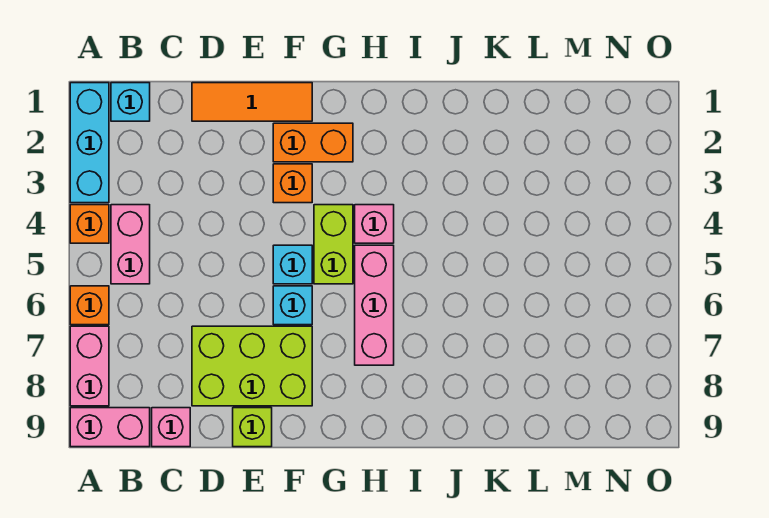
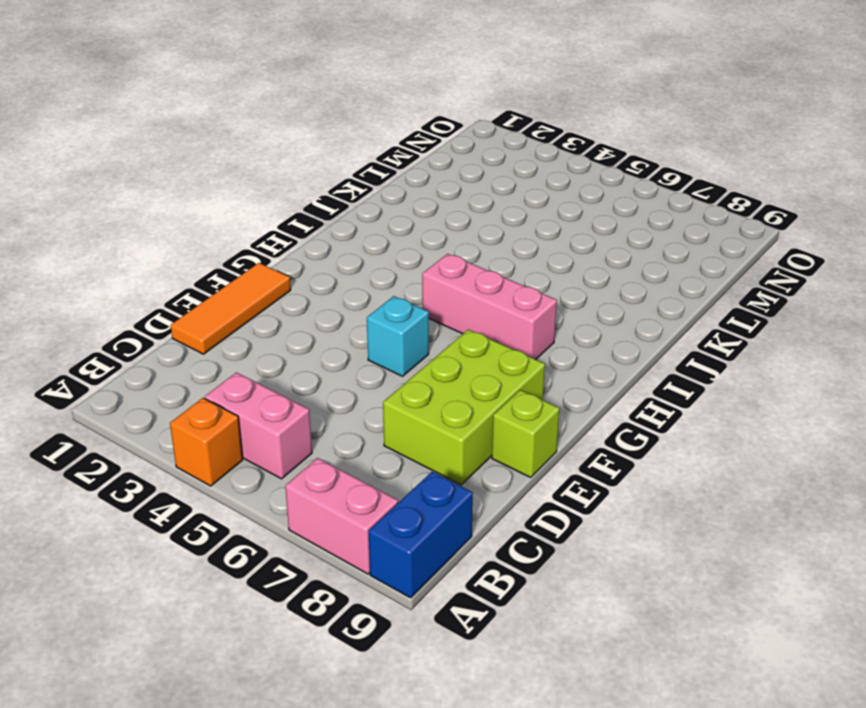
blue 1x2 brick [368,472,473,598] -> pink 1x2 brick [70,408,150,447]
none -> cyan 1x3 brick [70,83,109,203]
none -> orange 1x1 brick [70,286,109,325]
none -> cyan 1x1 brick [111,83,150,121]

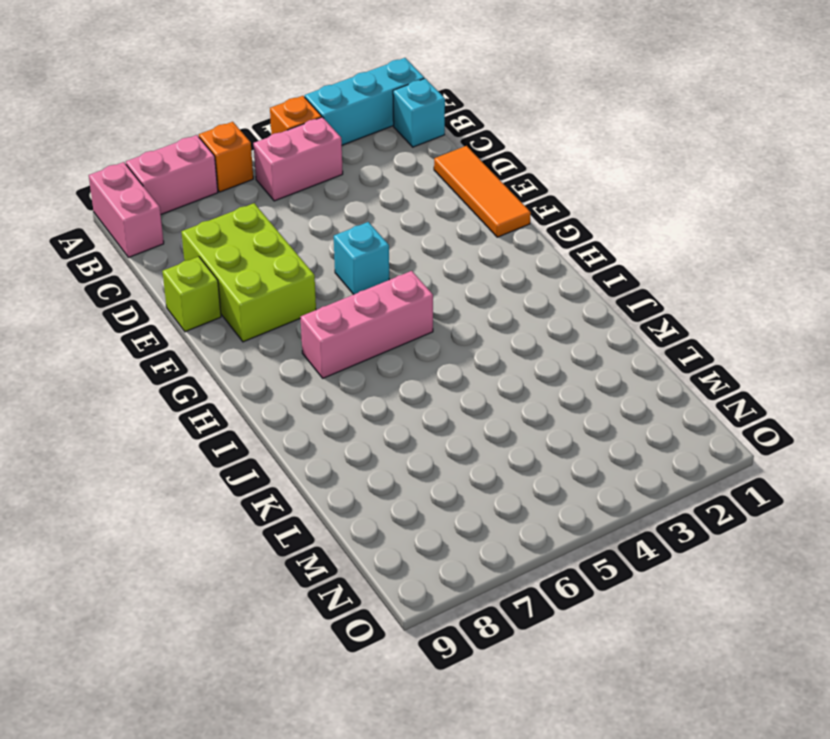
none -> pink 1x1 brick [152,408,190,447]
none -> orange 1x2 brick [273,123,353,162]
none -> orange 1x1 brick [273,164,312,203]

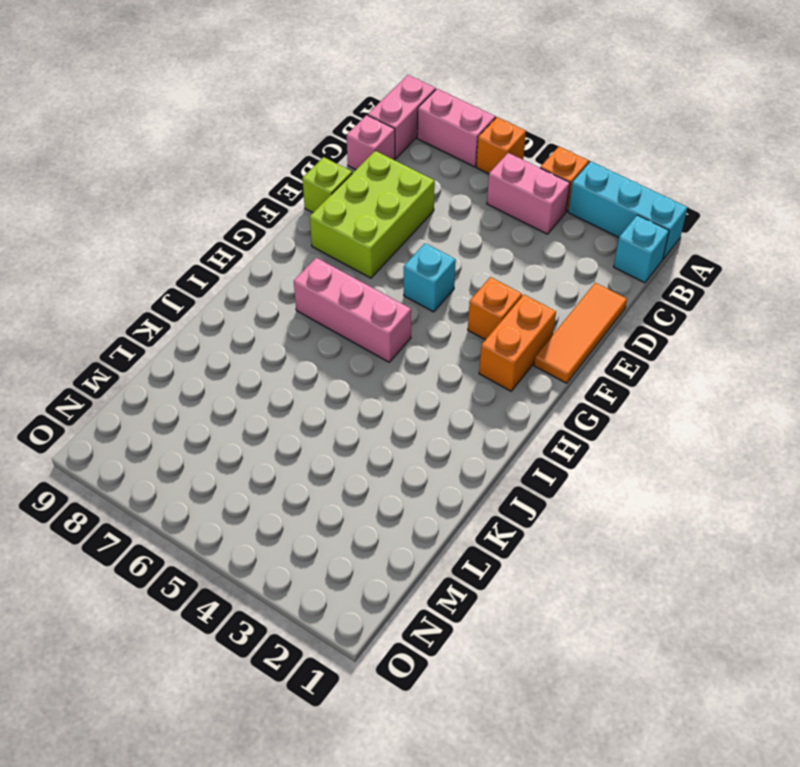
none -> cyan 1x1 brick [273,286,312,325]
none -> lime 1x2 brick [314,205,353,284]
none -> pink 1x1 brick [355,205,394,243]

